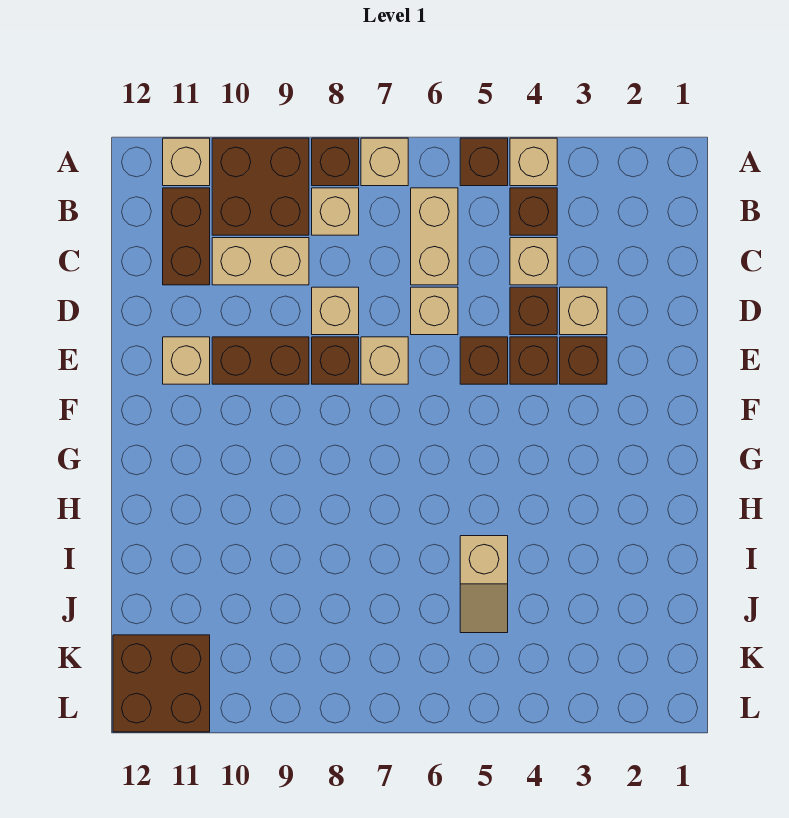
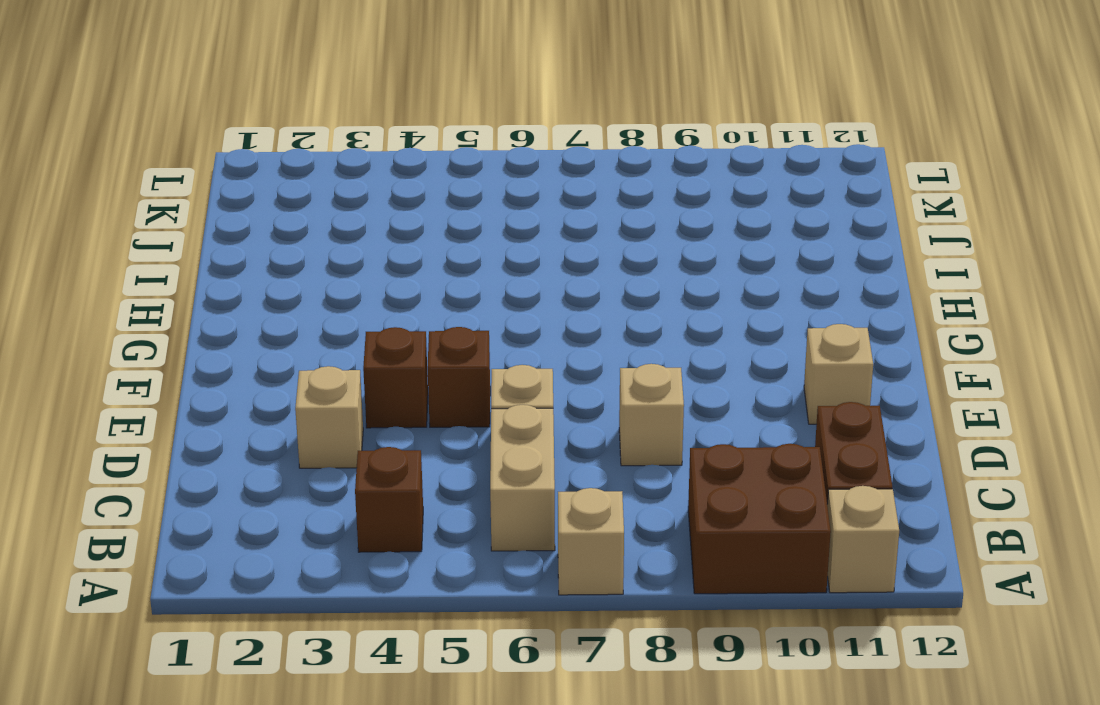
none -> tan 1x1 brick [510,138,557,186]
none -> brown 1x1 brick [460,138,508,186]
none -> brown 1x1 brick [312,138,359,186]

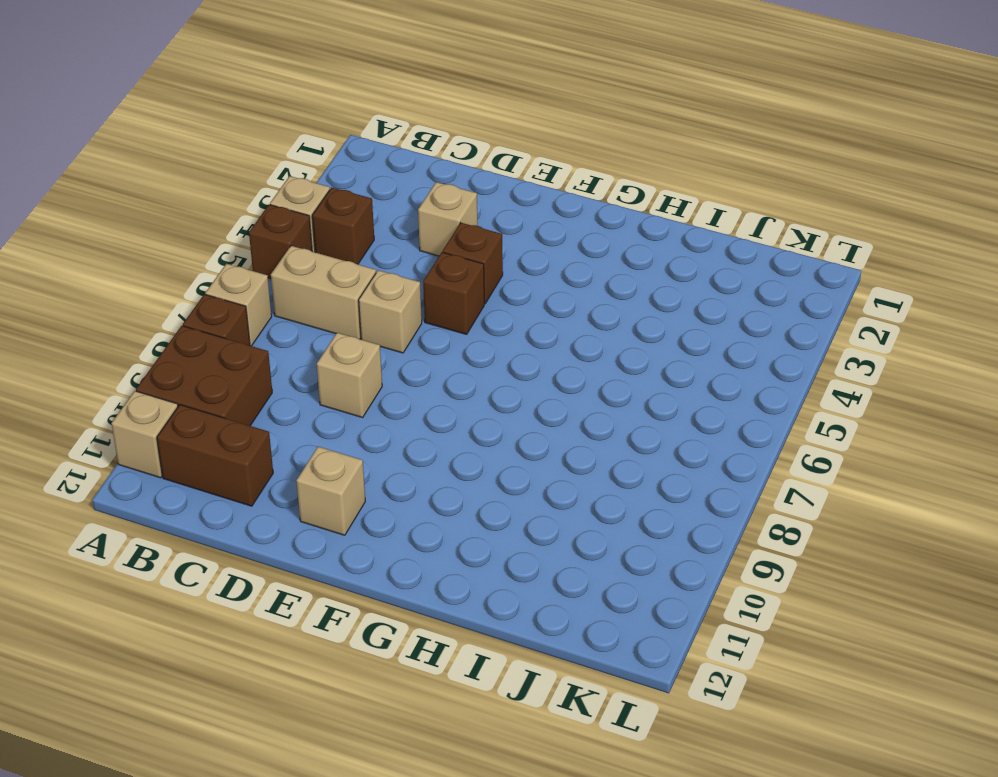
none -> tan 1x1 brick [312,188,359,235]
none -> tan 1x1 brick [510,238,557,285]
none -> tan 1x2 brick [212,238,309,285]

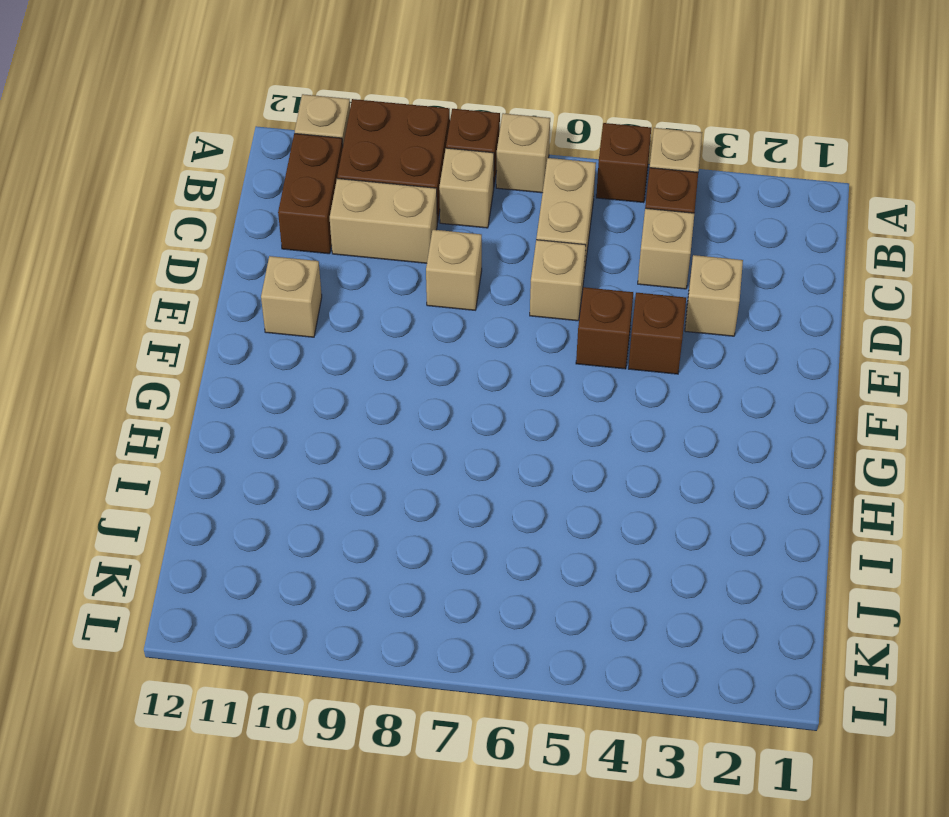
none -> brown 1x1 brick [510,287,557,335]
none -> brown 1x1 brick [560,337,607,384]
none -> tan 1x1 brick [361,337,408,384]

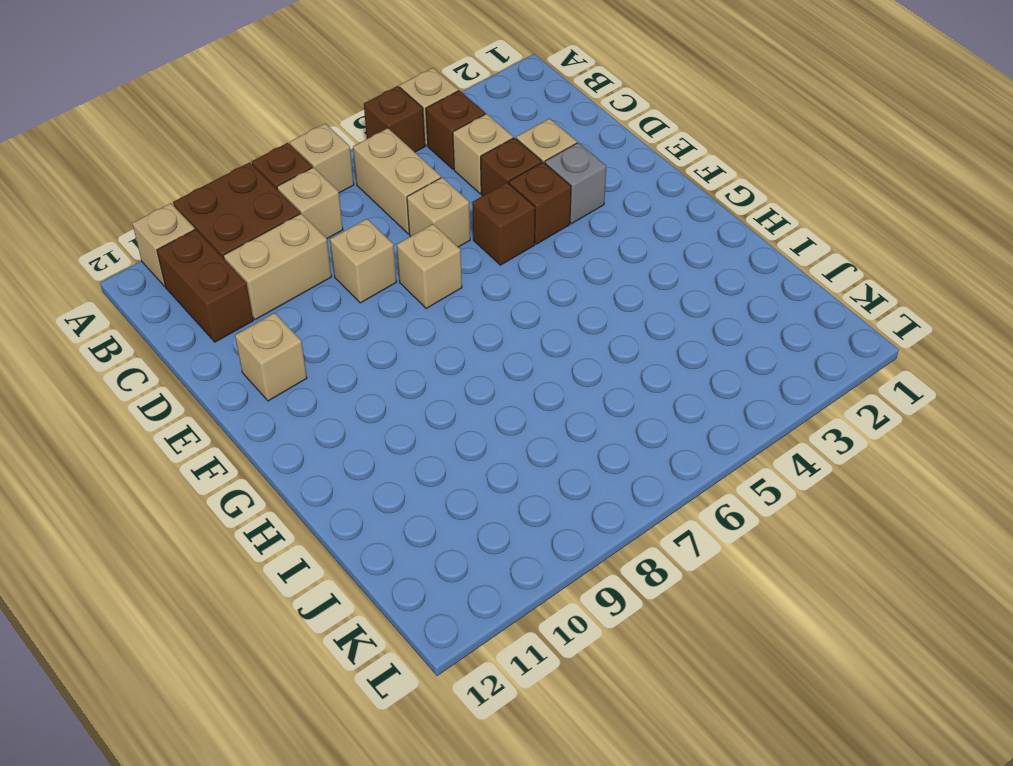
grey 1x1 brick [545,142,606,224] -> brown 1x1 brick [560,337,607,384]
none -> brown 1x1 brick [312,337,359,384]
none -> brown 1x2 brick [212,337,309,384]
none -> tan 1x2 slope [460,536,508,633]

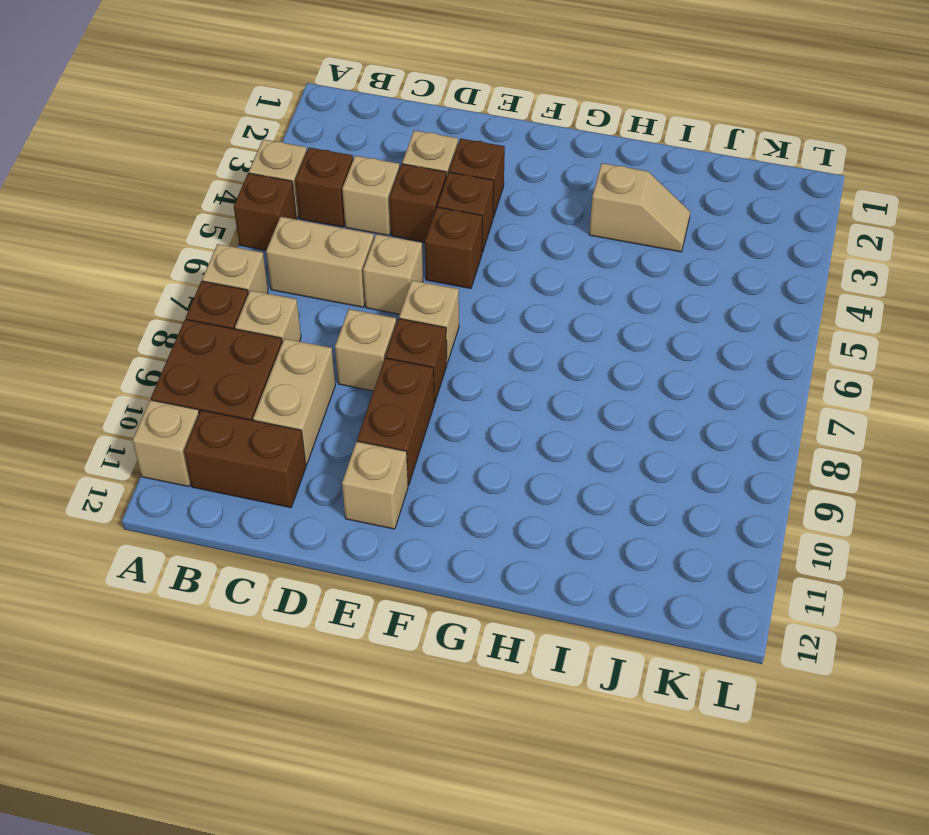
tan 1x2 slope [589,163,690,252] -> tan 1x2 slope moved to [460,536,508,633]
none -> brown 2x2 brick [113,635,210,732]

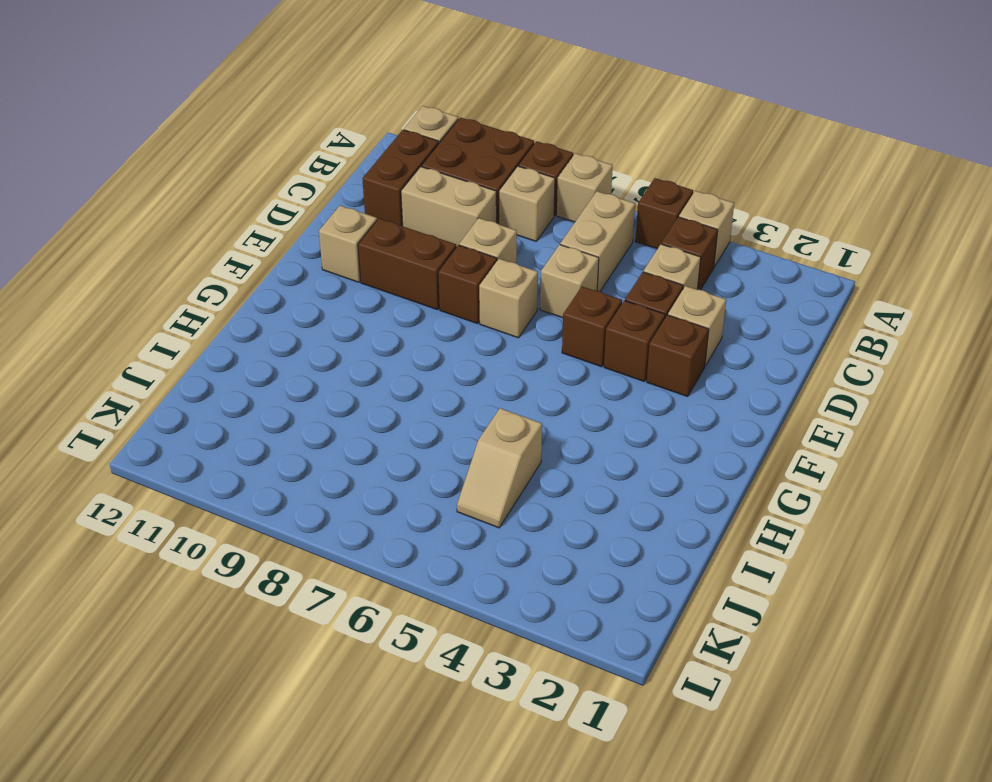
none -> brown 2x2 brick [113,635,210,732]

